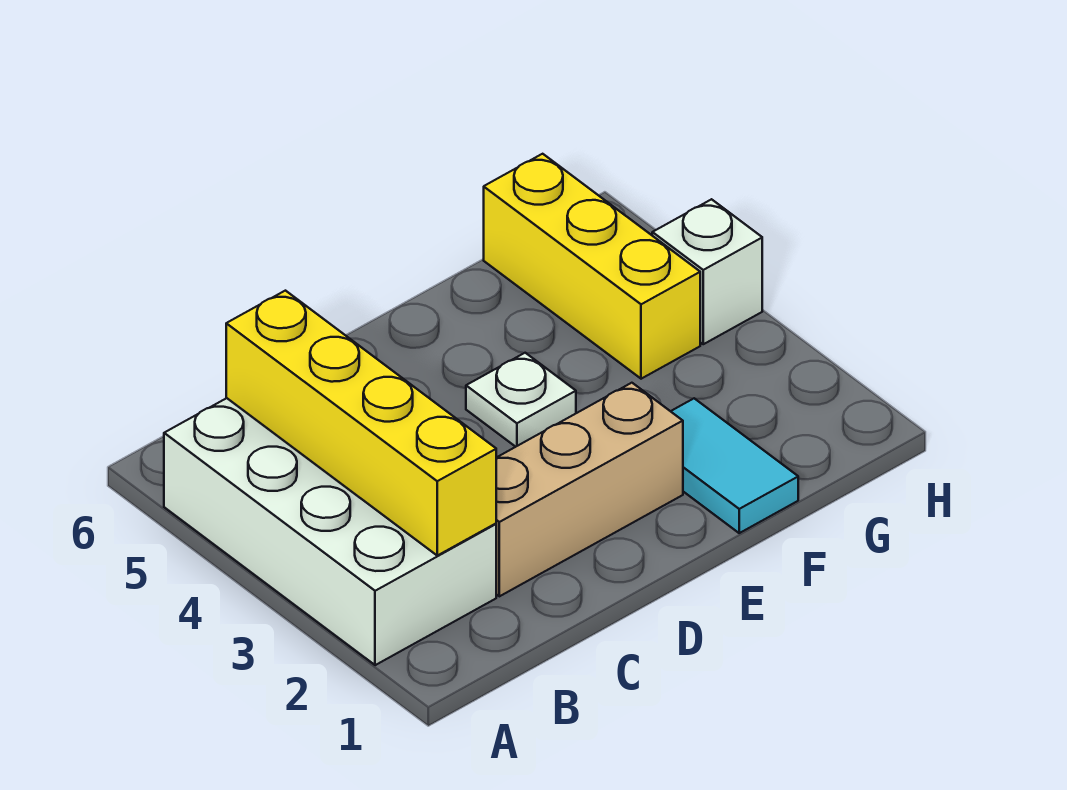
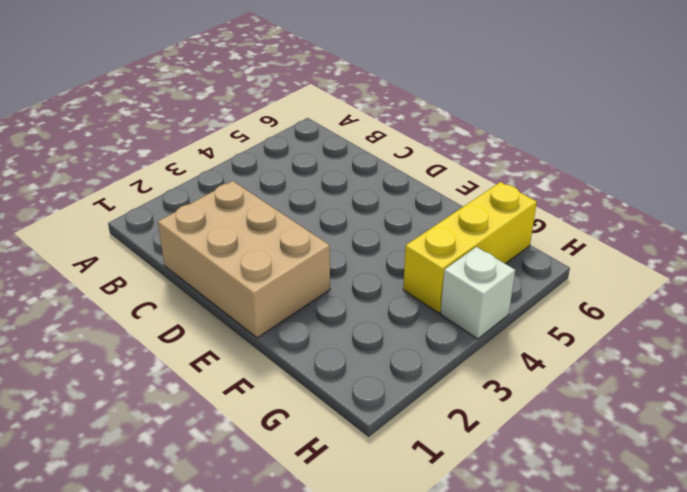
tan 2x3 brick [158,181,330,338] -> tan 1x3 brick [496,383,683,596]
none -> white 2x4 brick [164,398,496,665]
none -> white 1x1 plate [466,353,576,447]

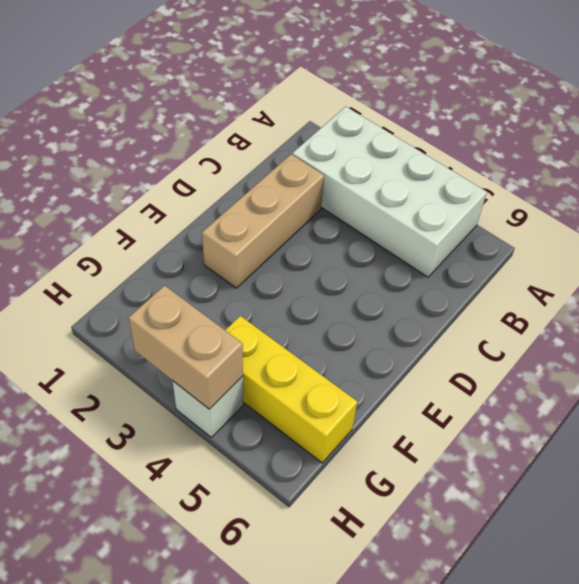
tan 1x2 brick [129,286,243,409] -> none
none -> white 1x1 plate [466,353,576,447]
none -> cyan 1x2 tile [671,398,798,533]

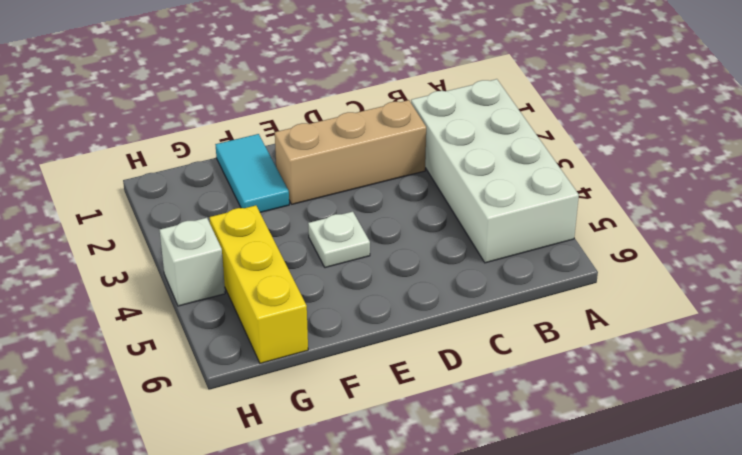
none -> yellow 1x4 brick [226,291,496,556]

